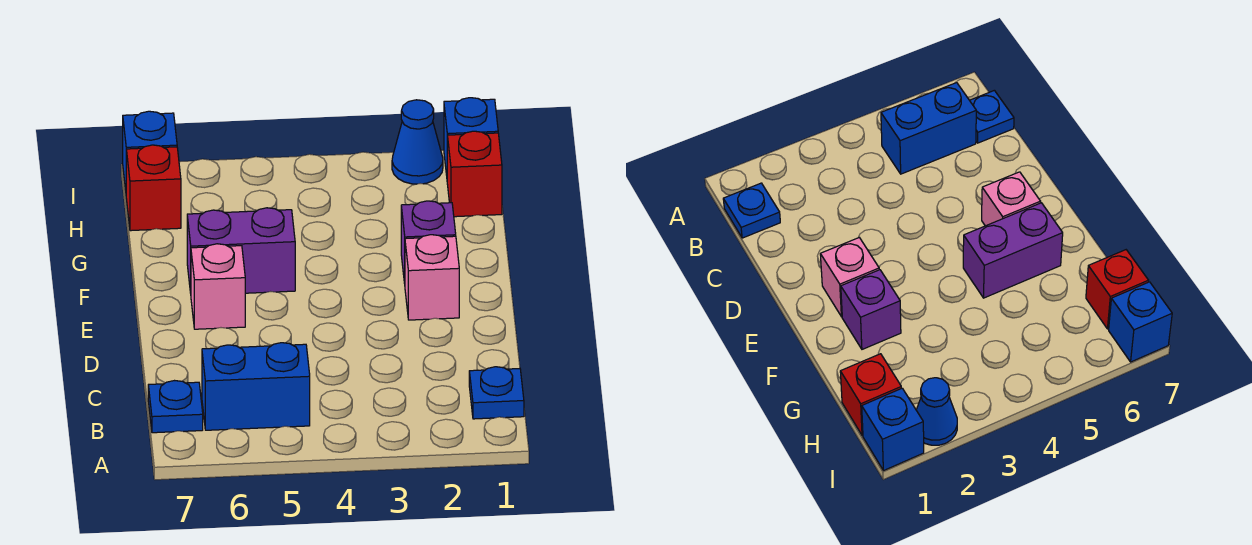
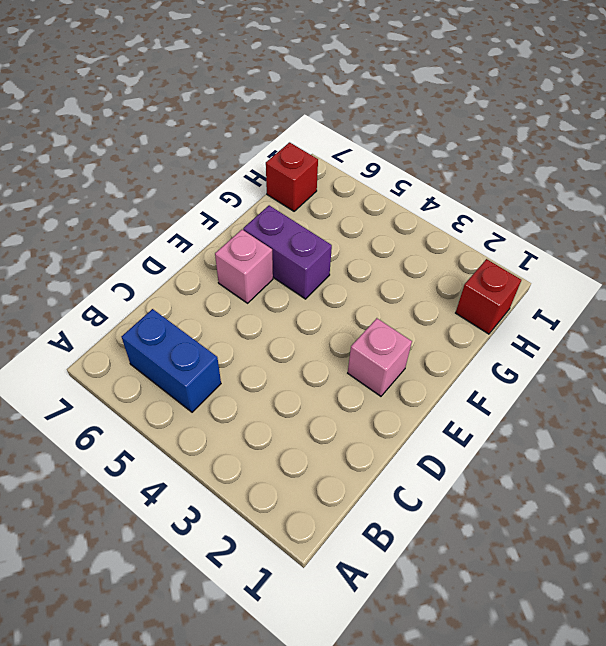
none -> blue 1x1 plate [469,367,524,419]
none -> blue 1x1 plate [148,381,203,433]
none -> purple 1x1 brick [401,201,456,283]

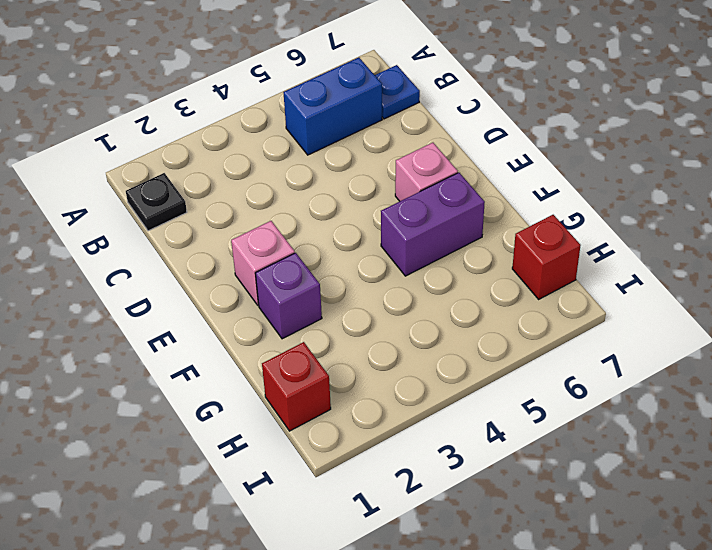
black 1x1 plate [126,173,187,231] -> blue 1x1 plate [469,367,524,419]
none -> blue 1x1 brick [444,98,498,175]
none -> blue 1x1 cone [392,100,443,184]
none -> blue 1x1 brick [123,111,177,190]

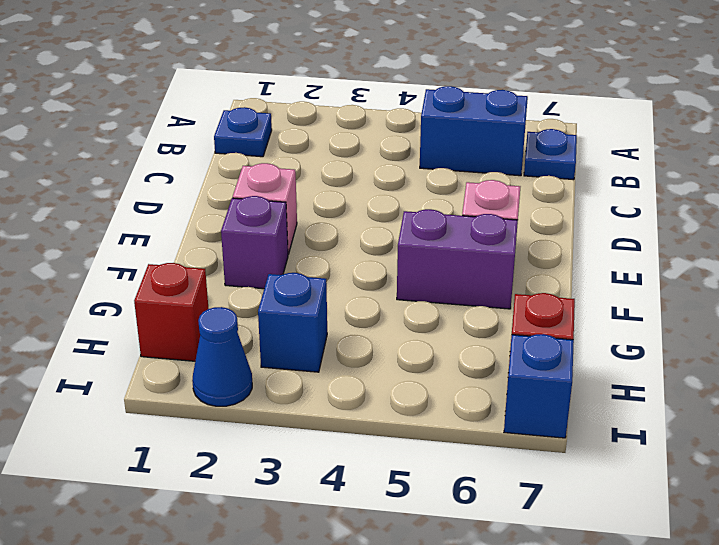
blue 1x1 brick [258,273,327,372] -> blue 1x1 brick moved to [444,98,498,175]

